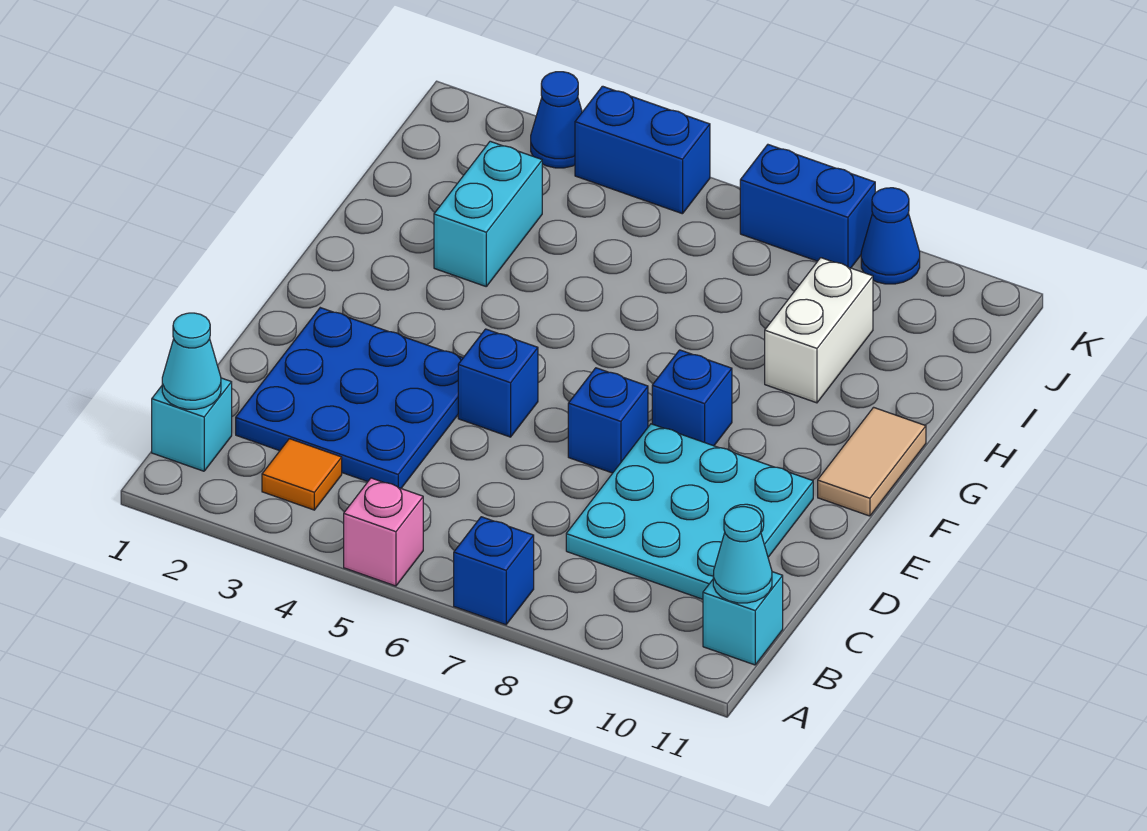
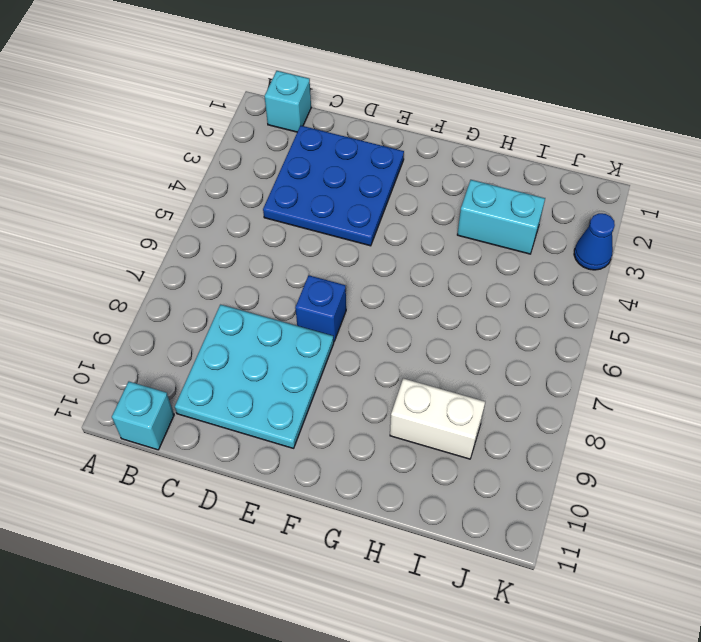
none -> pink 1x1 brick [344,478,423,586]
none -> blue 1x1 brick [454,517,534,625]
none -> orange 1x1 tile [262,439,342,510]

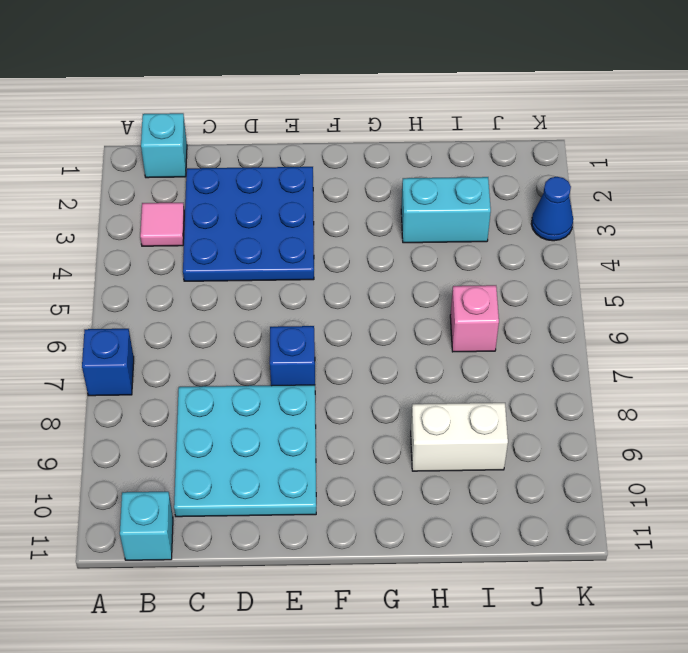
pink 1x1 tile [140,203,184,246] -> orange 1x1 tile [262,439,342,510]
pink 1x1 brick [450,285,499,352] -> pink 1x1 brick moved to [344,478,423,586]
none -> blue 1x1 brick [458,329,538,437]
none -> blue 1x1 brick [652,350,732,446]
none -> tan 1x2 tile [818,407,926,516]

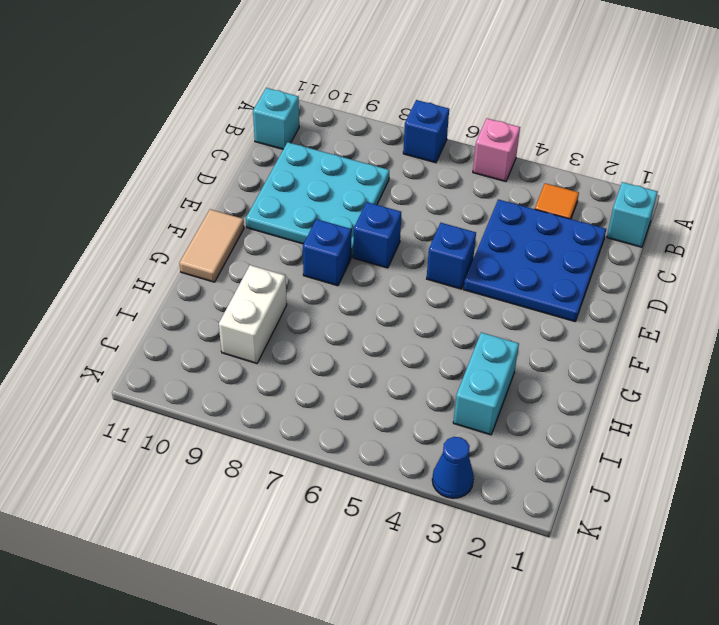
none -> blue 1x2 brick [575,86,710,214]
none -> blue 1x2 brick [740,145,875,268]
none -> blue 1x1 cone [861,188,920,284]

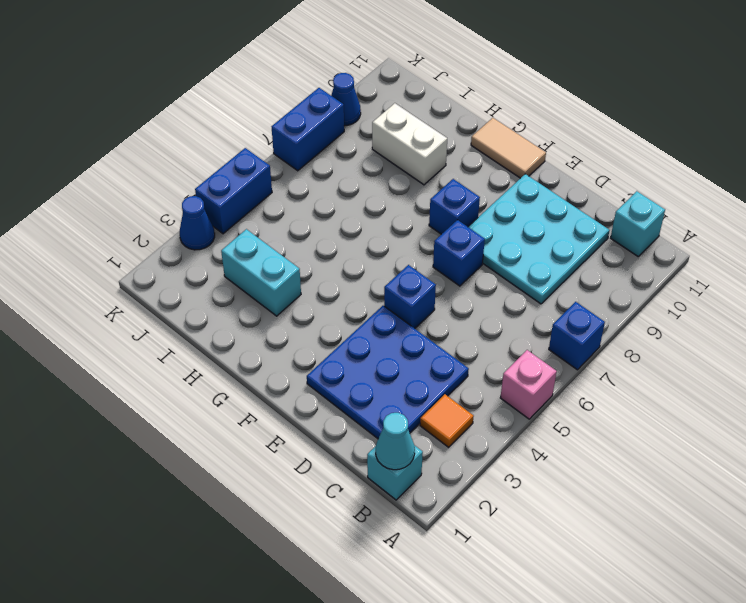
none -> cyan 1x1 cone [713,507,772,603]

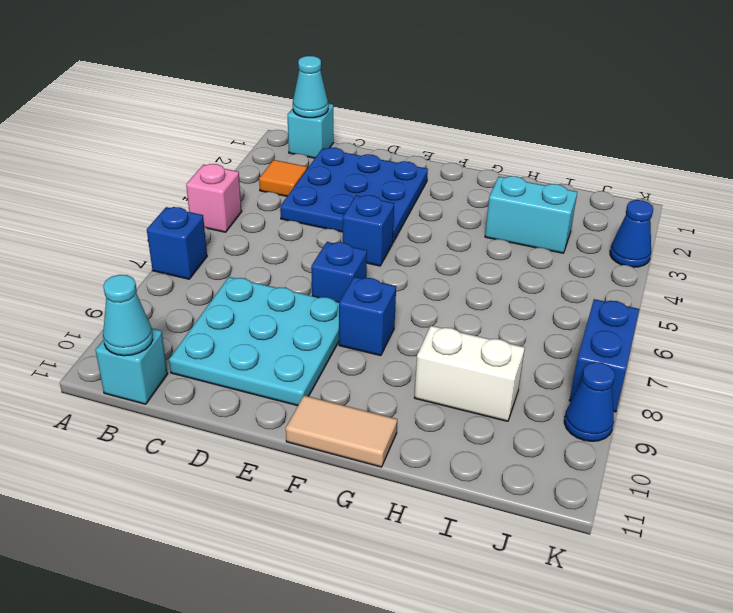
none -> blue 1x2 brick [575,86,710,214]

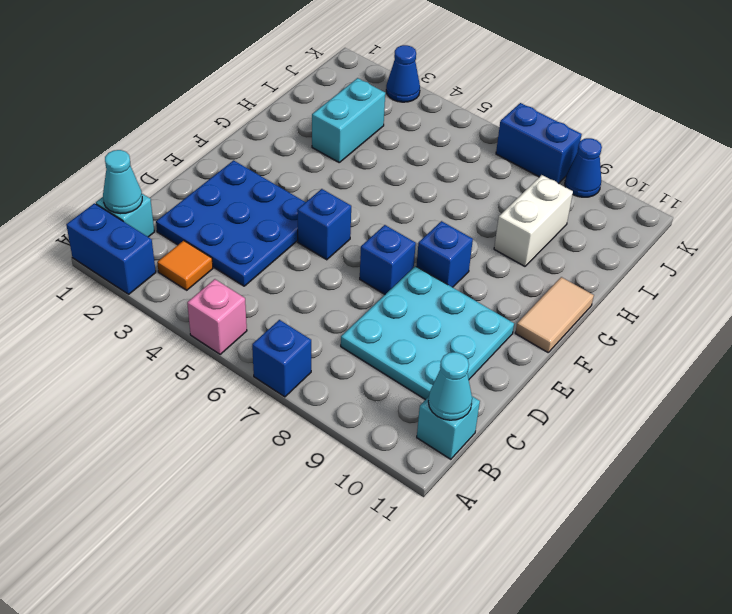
blue 1x2 brick [66,203,156,294] -> blue 1x2 brick moved to [575,86,710,214]

